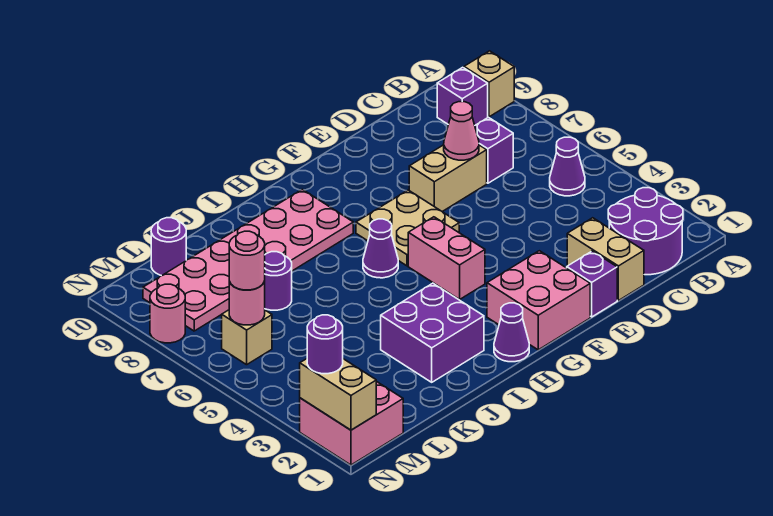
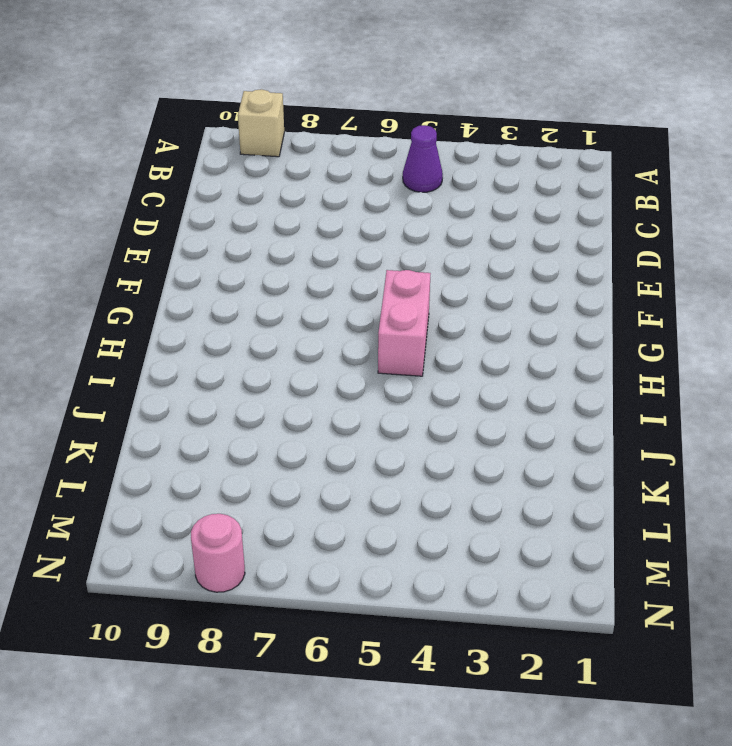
pink 1x2 brick [378,270,431,376] -> pink 1x2 brick turned to [408,217,485,299]
none -> purple 2x2 round brick [608,188,683,275]
none -> purple 1x1 brick [437,67,488,125]
none -> purple 1x1 brick [475,117,513,183]

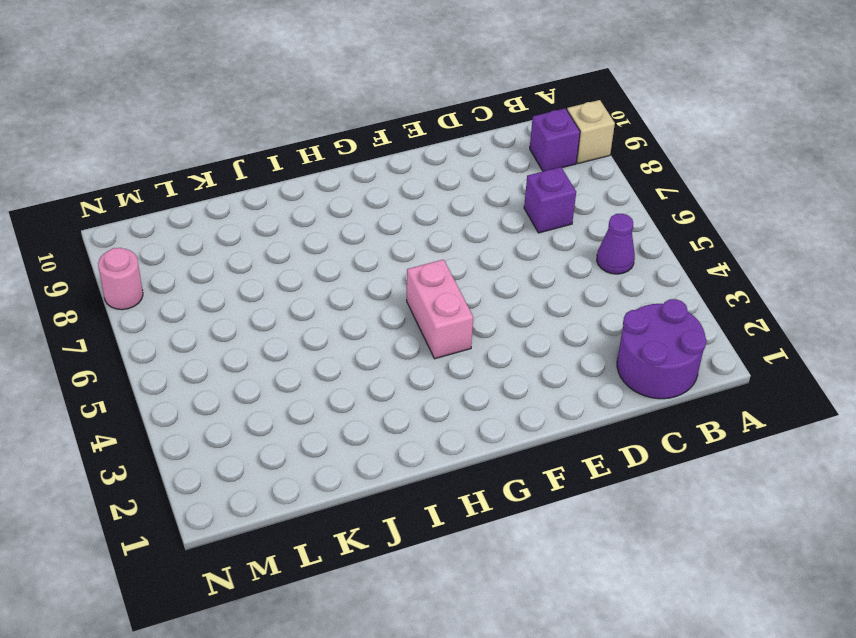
none -> tan 1x2 brick [567,218,644,301]
none -> tan 1x2 brick [409,145,487,212]
none -> purple 1x1 brick [567,251,617,317]

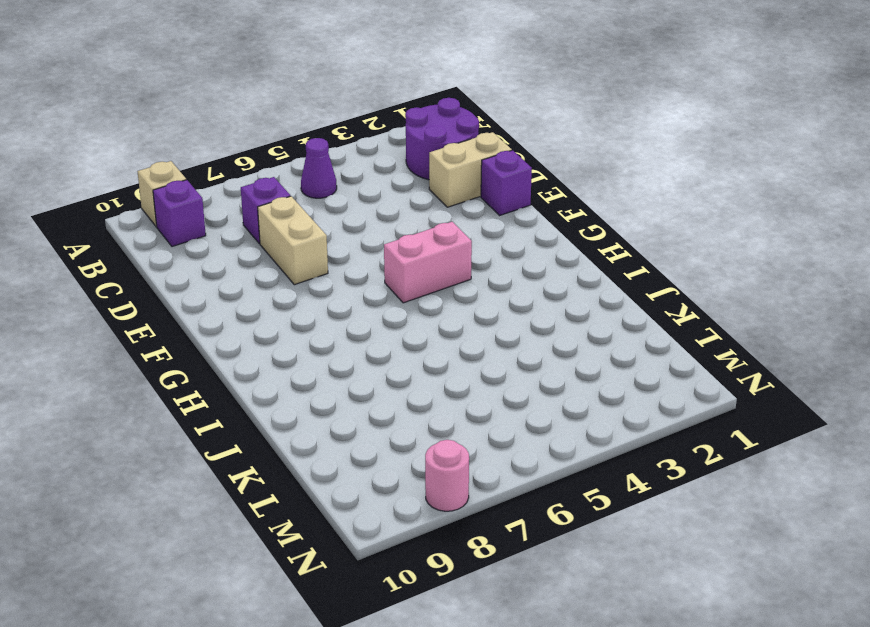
none -> pink 2x2 brick [487,251,590,350]
none -> tan 2x2 plate [356,190,459,266]
none -> purple 1x1 cone [494,303,529,362]

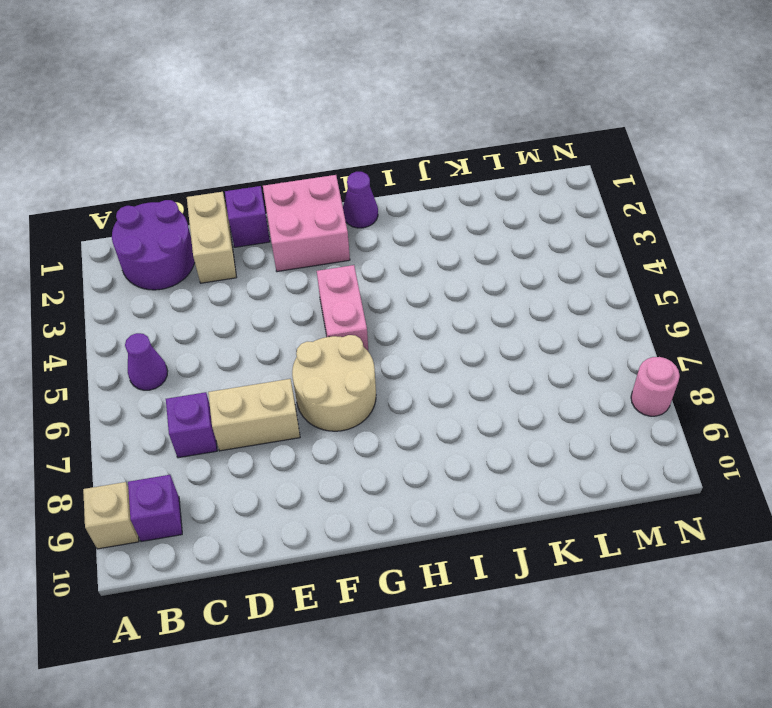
tan 2x2 round brick [292,335,376,431] -> tan 2x2 plate [356,190,459,266]
none -> purple 1x1 cone [363,219,398,278]
none -> pink 2x6 plate [143,189,353,331]
none -> purple 2x2 brick [381,283,484,382]

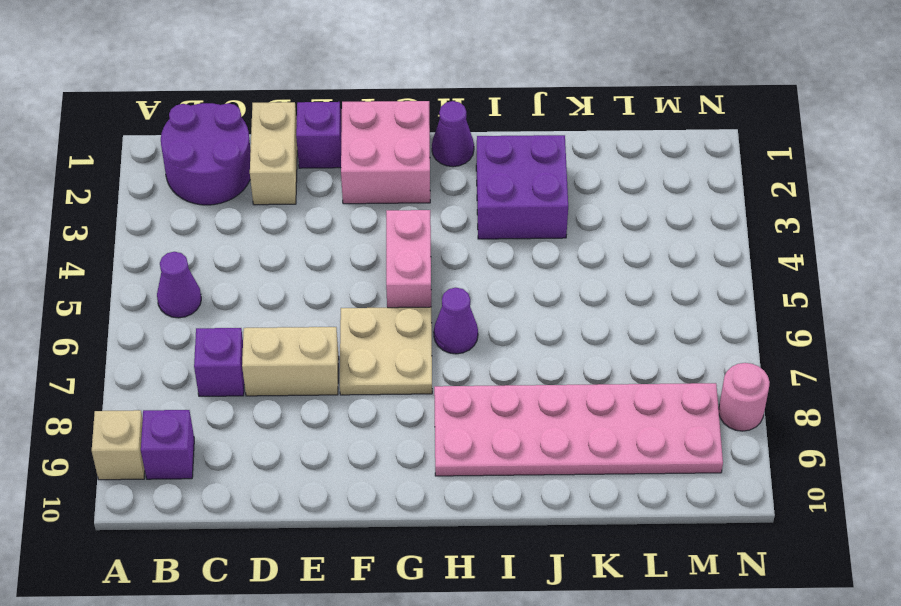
none -> purple 1x1 round brick [265,252,292,310]
none -> purple 1x1 round brick [151,218,186,276]
none -> pink 2x2 brick [300,381,403,465]

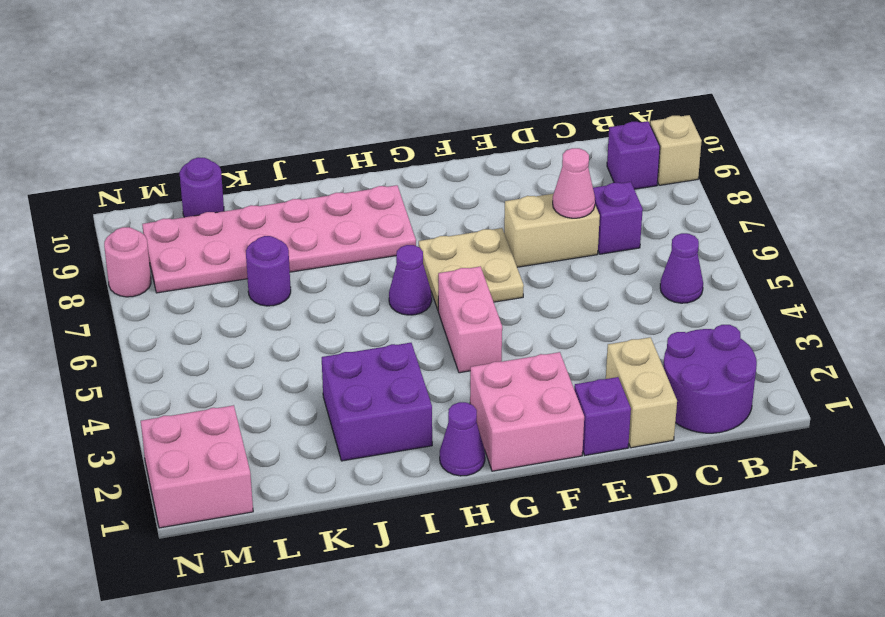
none -> tan 1x1 brick [222,310,272,365]
none -> pink 1x1 round brick [229,281,265,325]
none -> tan 1x2 brick [300,359,376,430]

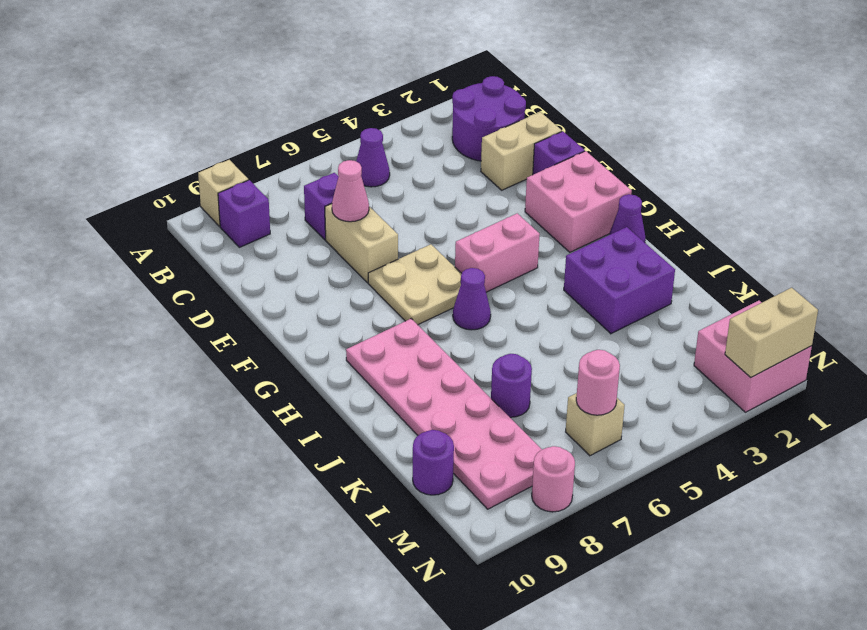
none -> pink 1x1 round brick [229,231,265,290]
none -> purple 1x1 round brick [307,315,343,374]

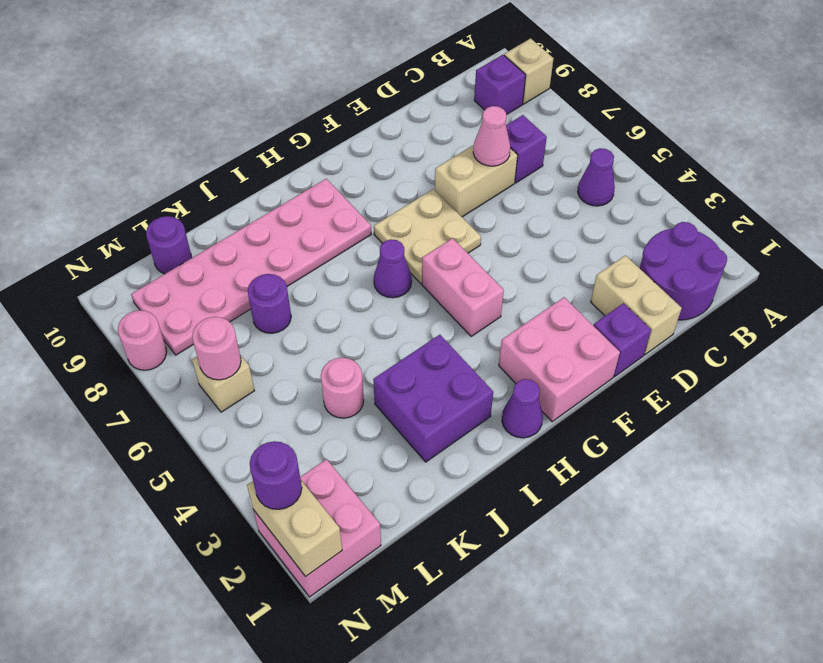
pink 1x1 round brick [321,358,364,418] -> pink 1x1 round brick moved to [229,231,265,290]

